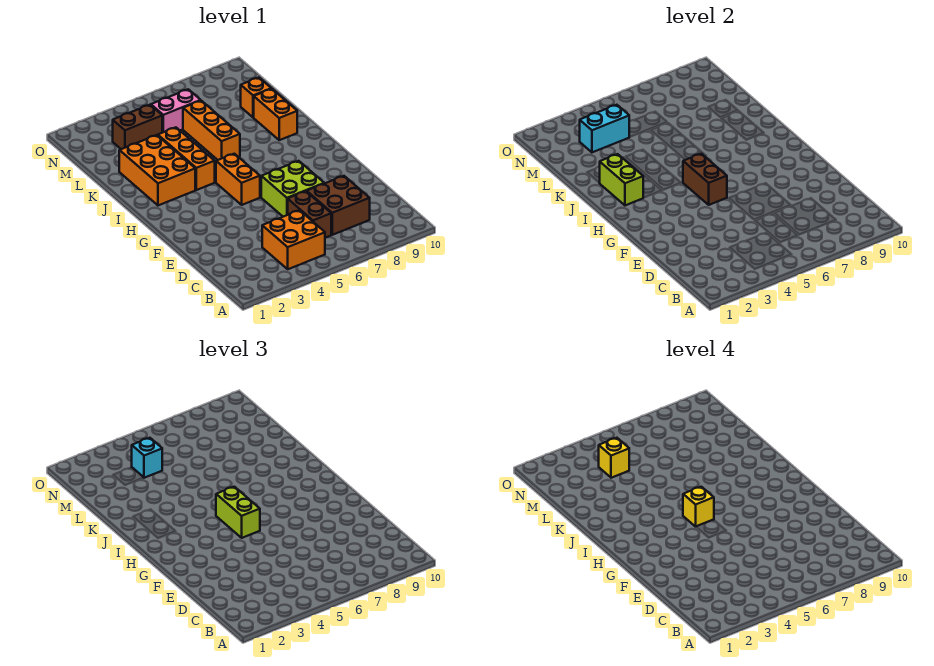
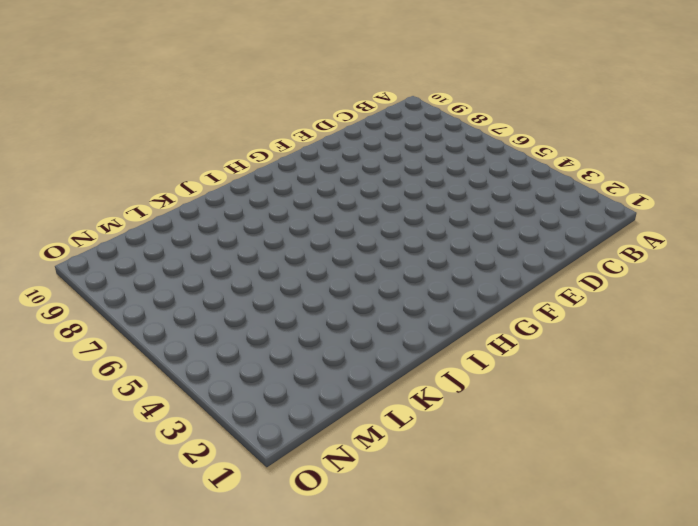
none -> orange 2x2 brick [262,210,325,269]
none -> brown 1x2 brick [288,191,331,238]
none -> brown 2x2 brick [307,176,370,235]

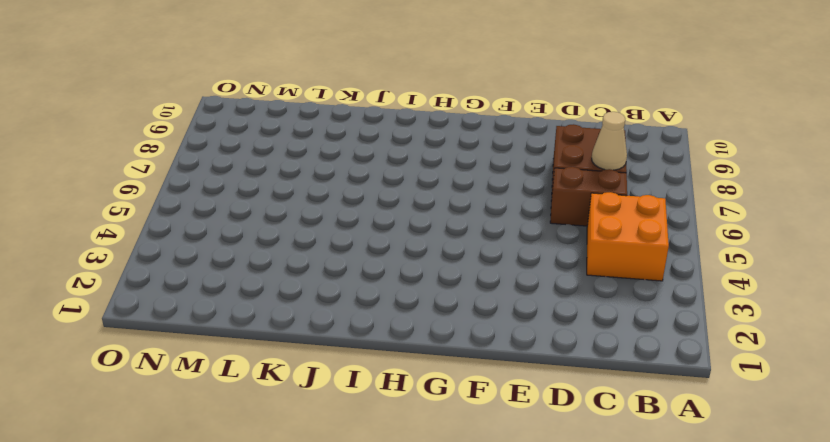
tan 1x1 cone [592,112,627,170] -> none
none -> lime 2x2 brick [261,161,324,217]
none -> orange 1x2 brick [216,154,260,205]
none -> orange 2x3 brick [119,135,195,205]

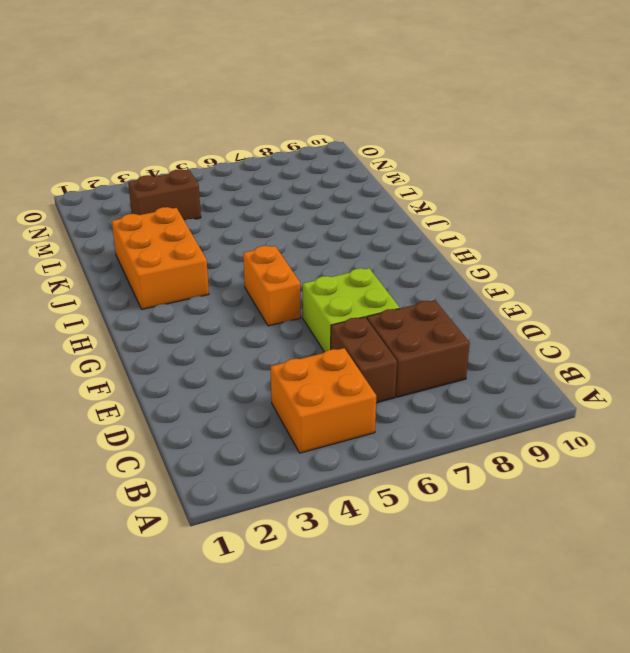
none -> orange 1x3 brick [158,127,215,190]
none -> orange 1x3 brick [183,101,240,160]
none -> orange 1x2 brick [254,89,297,140]

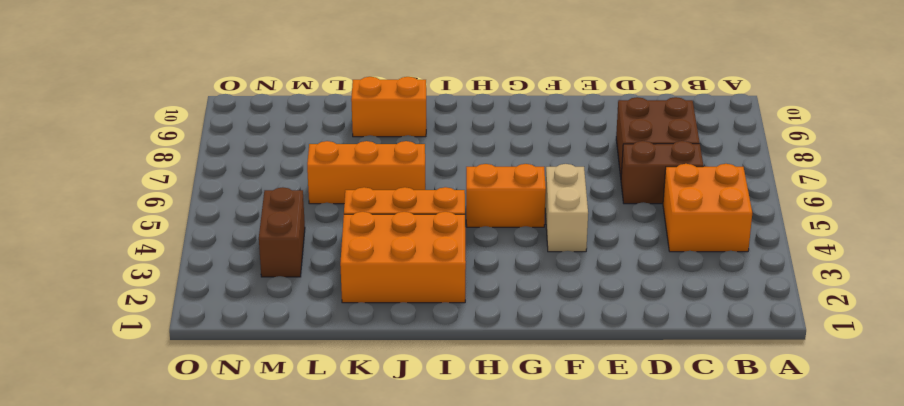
tan 1x2 brick [545,164,588,252] -> none
none -> lime 2x2 brick [261,161,324,217]
none -> orange 1x1 brick [241,78,271,118]
none -> pink 1x2 brick [151,89,201,133]

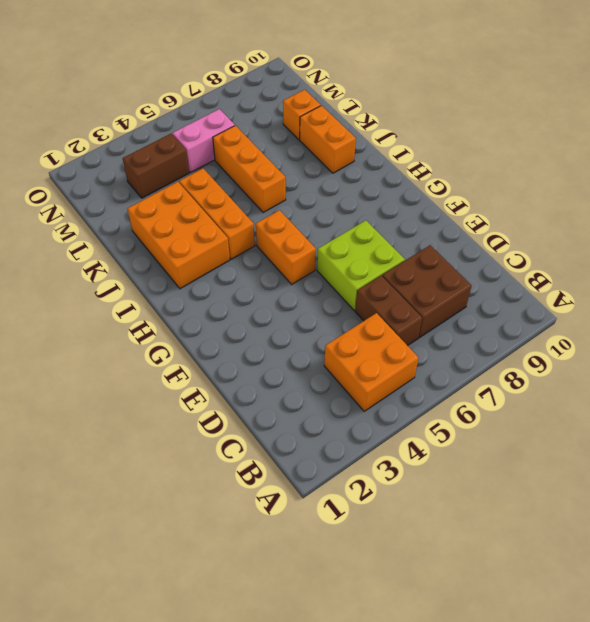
none -> brown 1x2 brick [683,154,727,205]
none -> lime 1x2 brick [600,154,643,205]
none -> cyan 1x2 brick [580,105,629,152]

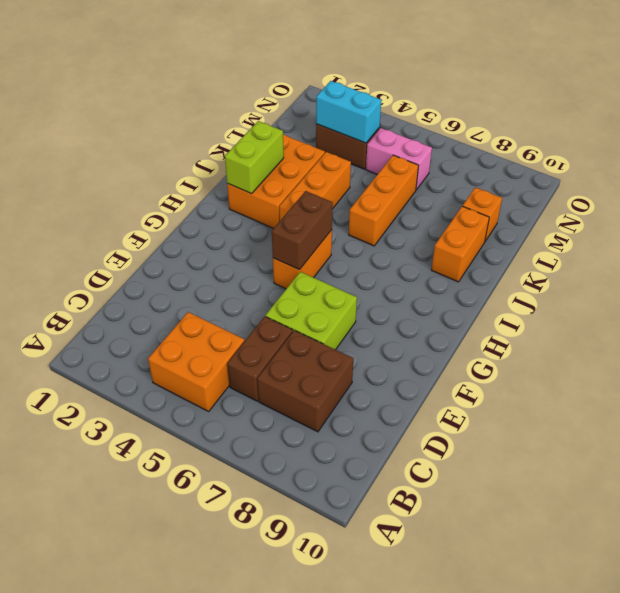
none -> lime 1x2 brick [216,487,260,538]
none -> cyan 1x1 brick [132,438,162,478]
none -> yellow 1x1 brick [683,487,714,527]

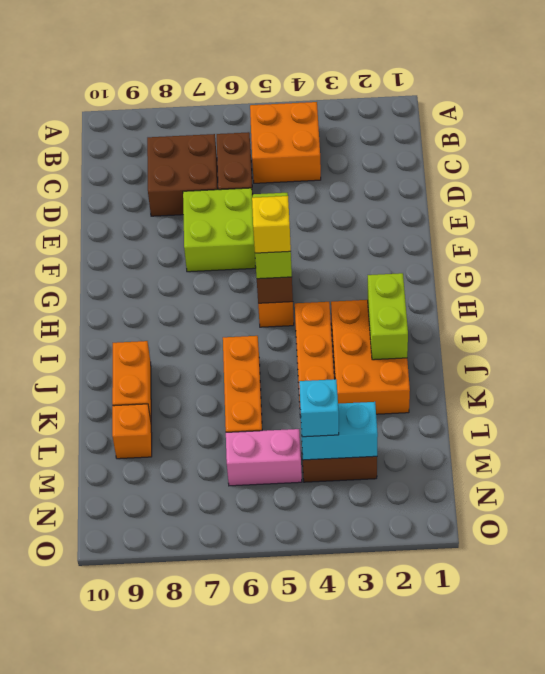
none -> yellow 1x1 brick [599,438,629,478]

